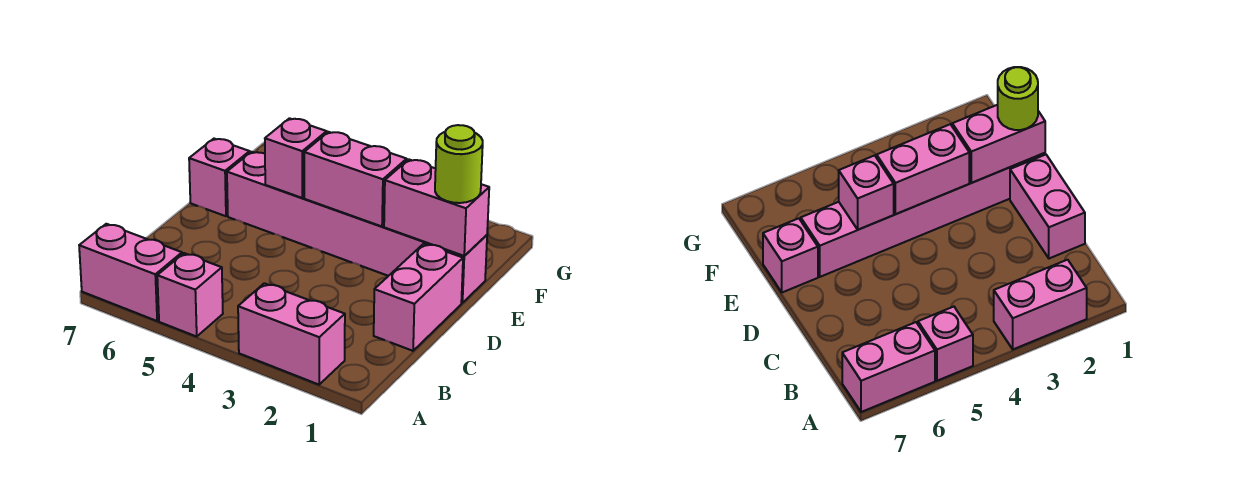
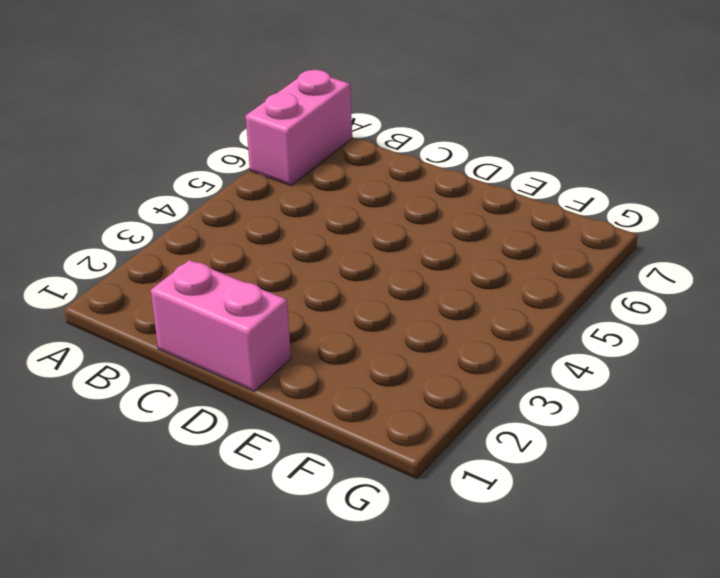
none -> pink 1x2 brick [238,283,345,385]
none -> pink 1x1 brick [157,253,223,337]

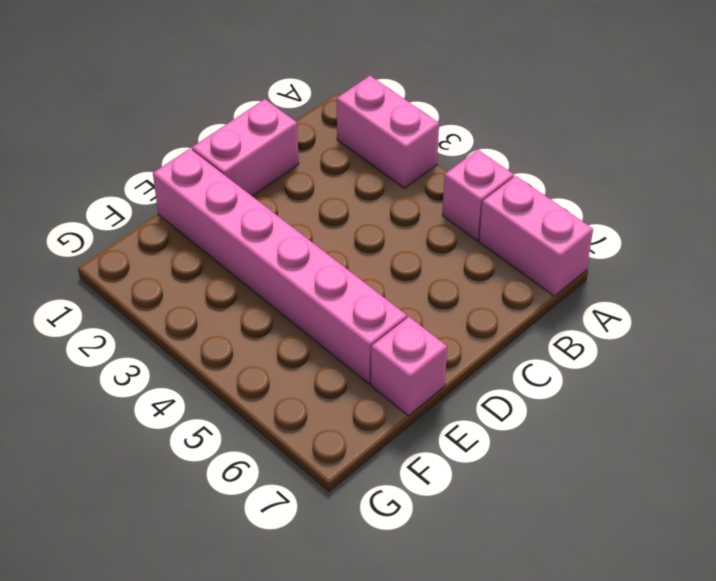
none -> pink 1x2 brick [384,159,489,256]
none -> pink 1x2 brick [304,132,407,226]

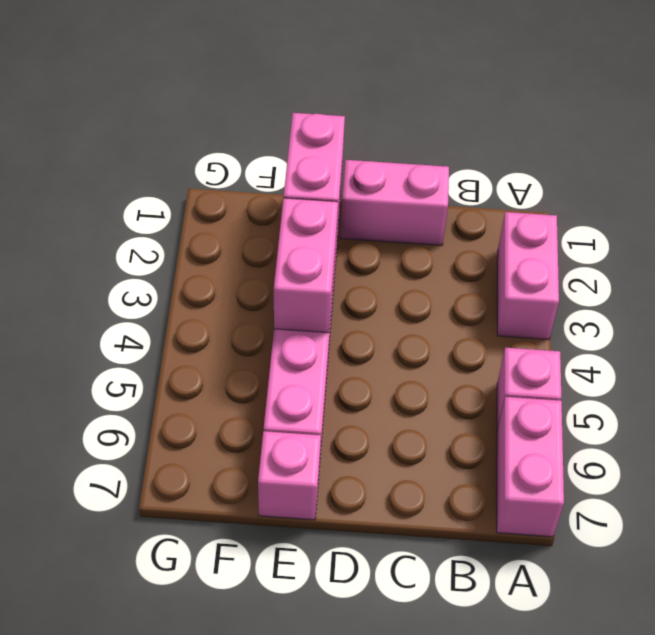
none -> pink 1x1 brick [265,118,327,198]
none -> lime 1x1 round brick [435,125,483,203]

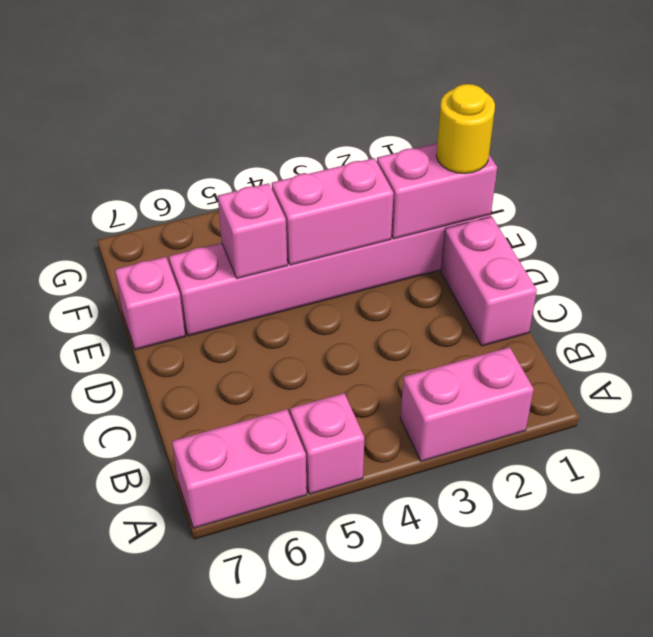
yellow 1x1 round brick [436,84,495,173] -> lime 1x1 round brick [435,125,483,203]

